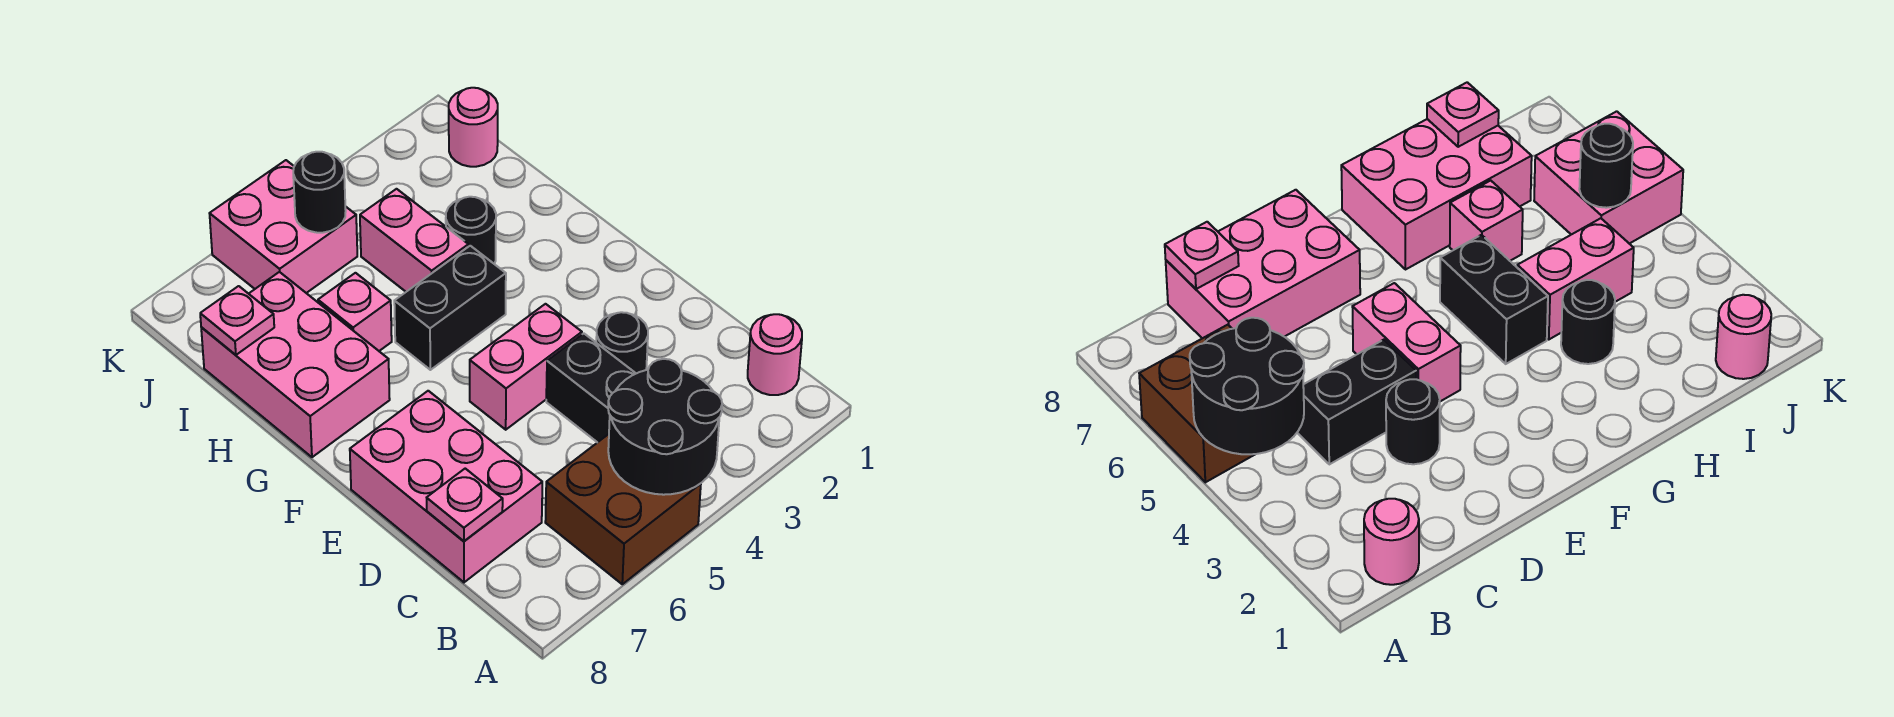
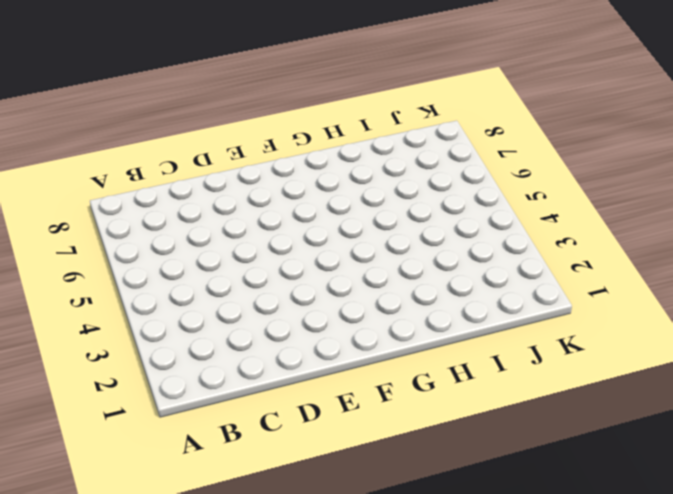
none -> brown 2x2 brick [545,434,701,584]
none -> pink 1x1 round brick [748,314,802,395]
none -> black 1x2 brick [546,333,636,443]

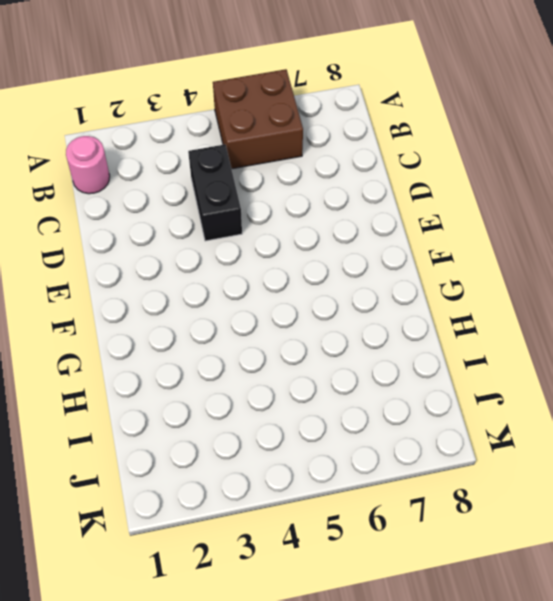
none -> pink 2x3 brick [350,391,542,582]
none -> black 1x1 round brick [596,312,648,373]
none -> pink 1x2 brick [470,304,582,430]

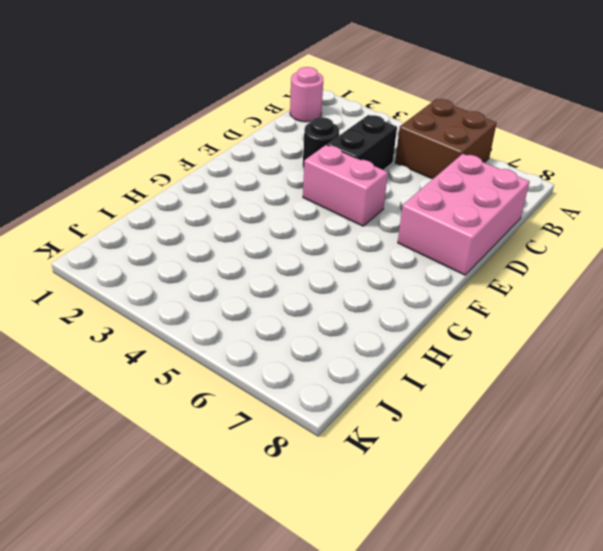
none -> black 1x2 brick [394,246,506,370]
none -> pink 2x3 brick [201,272,390,457]
none -> black 1x1 round brick [446,197,496,264]

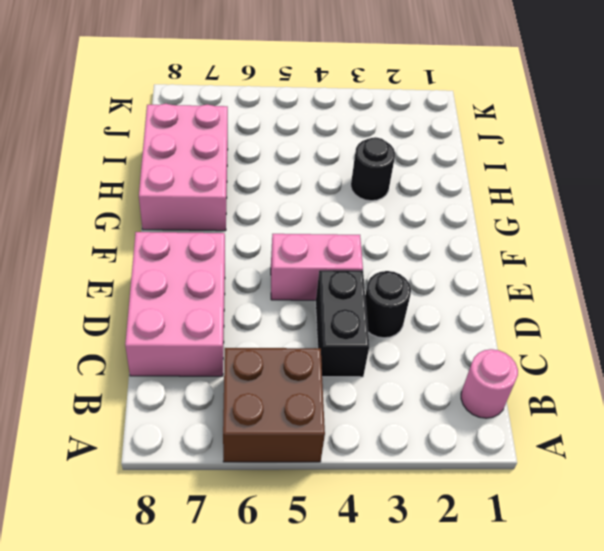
none -> black 1x2 brick [394,246,506,370]
none -> pink 1x2 brick [360,189,468,292]
none -> pink 1x1 brick [318,273,392,351]

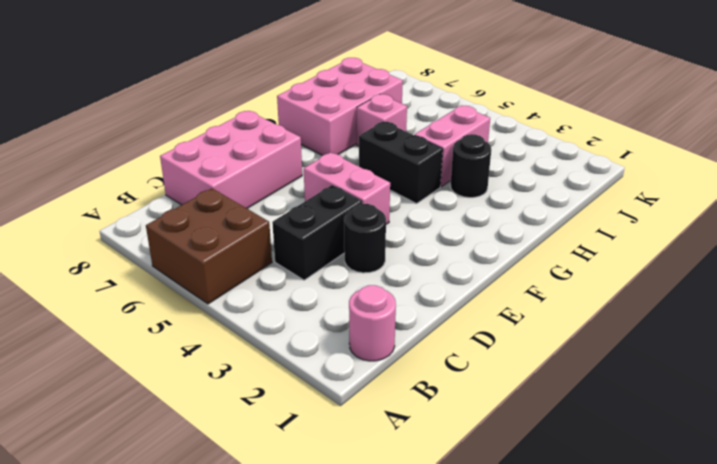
none -> pink 1x1 round brick [449,88,498,167]
none -> pink 2x2 brick [209,160,357,293]
none -> black 2x2 round brick [608,359,722,495]

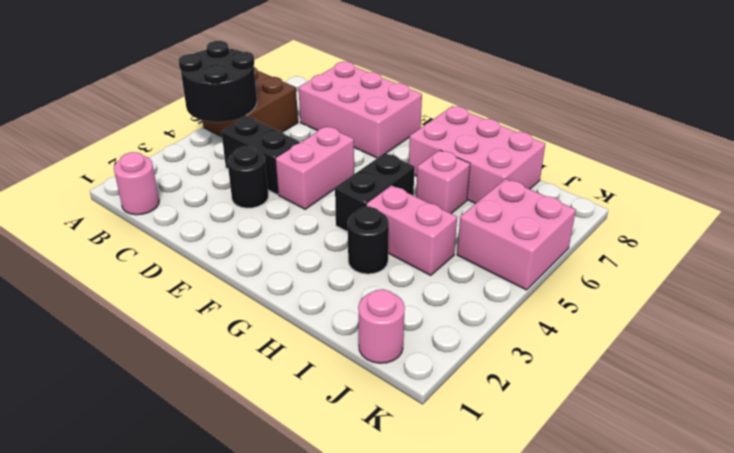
none -> pink 1x1 plate [427,469,503,541]
none -> pink 1x1 plate [200,286,274,355]
none -> black 1x1 round brick [293,152,346,233]

